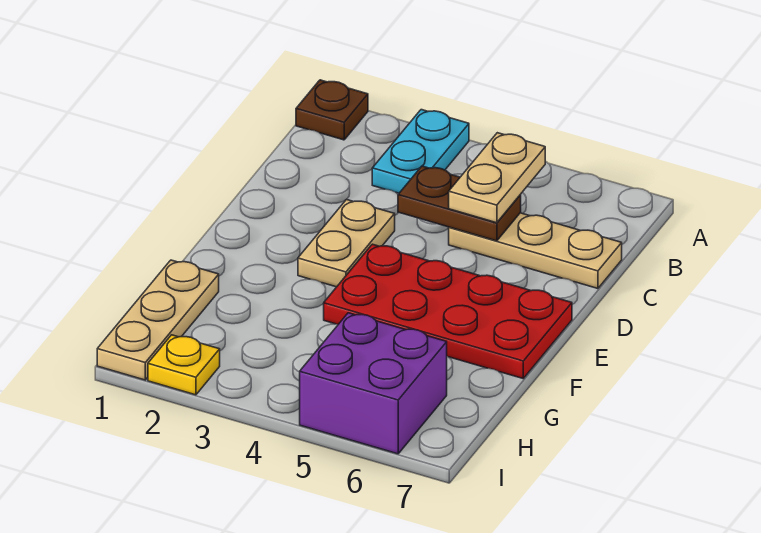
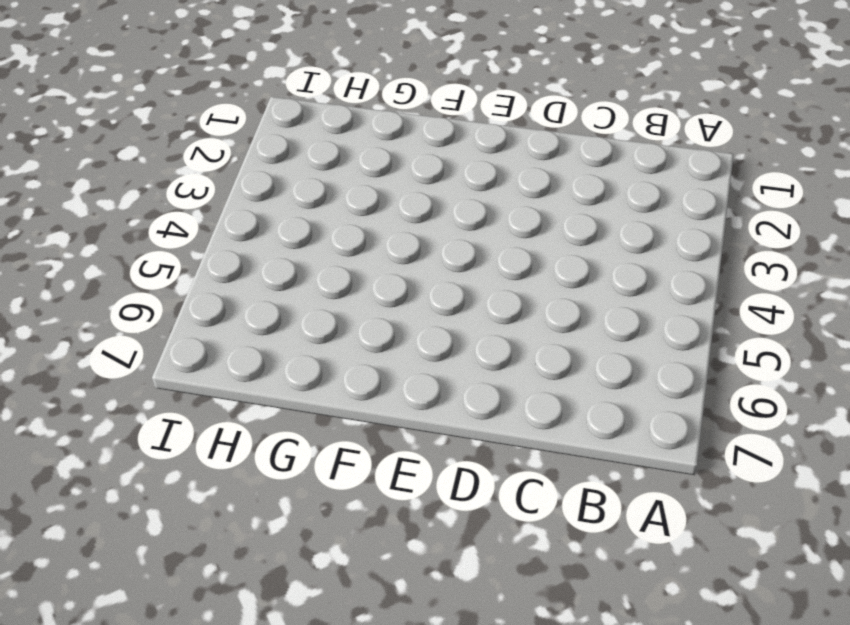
none -> brown 1x1 plate [296,80,368,140]
none -> cyan 1x2 plate [372,110,469,193]

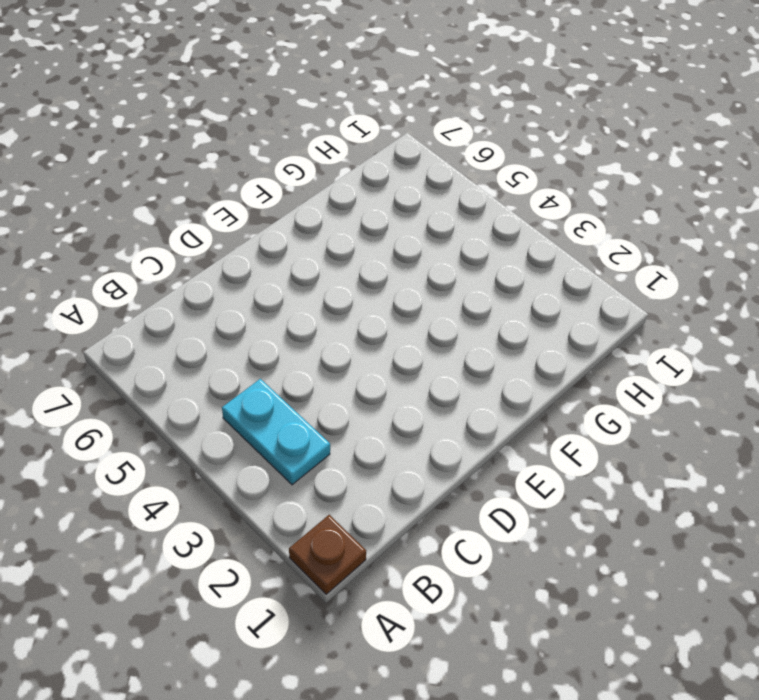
cyan 1x2 plate [222,379,330,485] -> cyan 1x2 plate turned to [372,110,469,193]
none -> tan 1x3 plate [449,213,622,289]
none -> tan 1x2 plate [298,199,395,287]

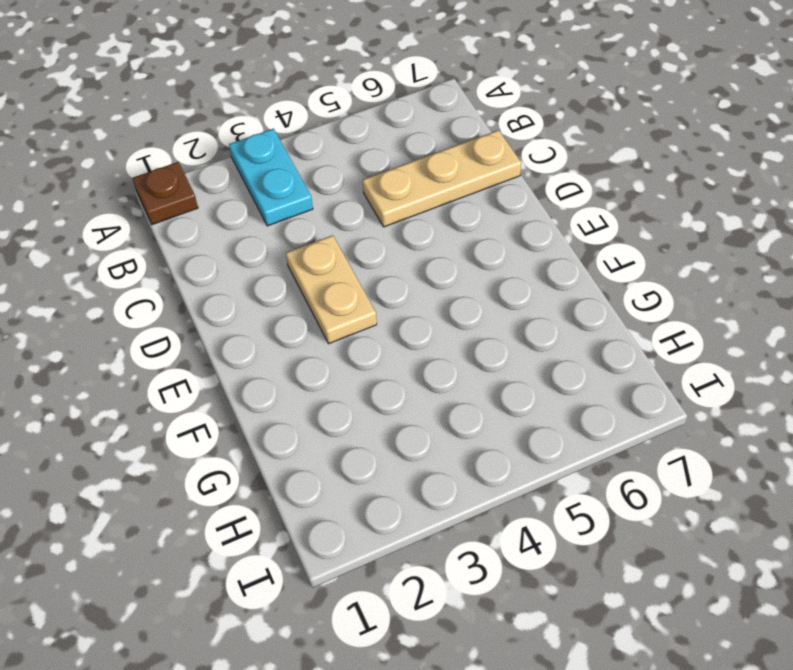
none -> red 2x4 plate [324,244,572,378]
none -> tan 1x3 plate [97,260,219,380]

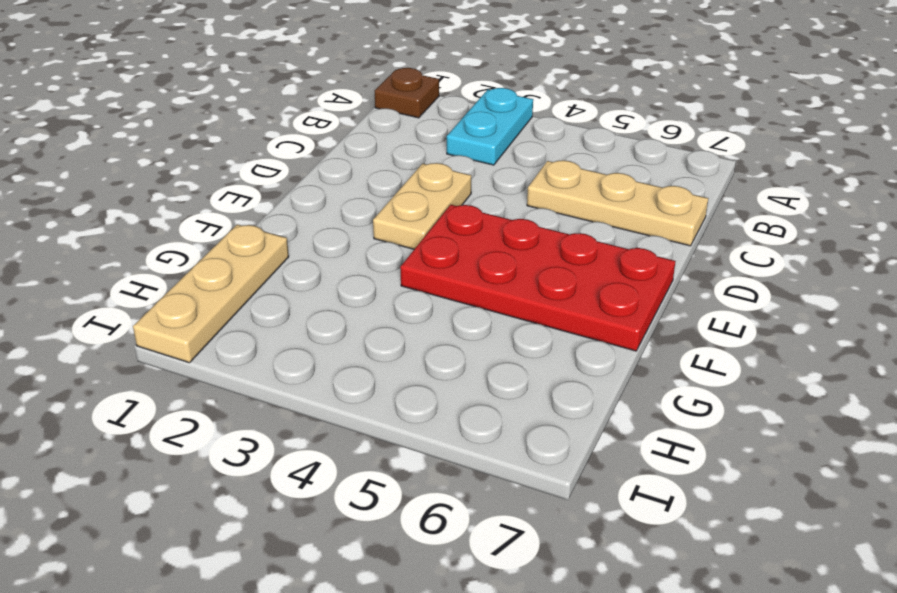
none -> purple 2x2 brick [300,313,447,454]
none -> yellow 1x1 plate [148,335,220,395]

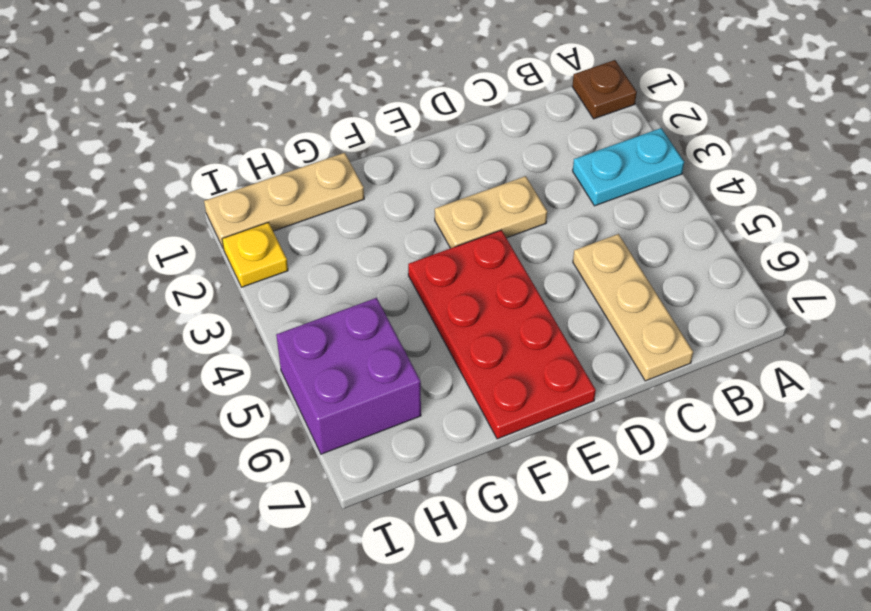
none -> brown 1x2 plate [398,166,521,241]
none -> tan 1x2 plate [449,133,545,223]

